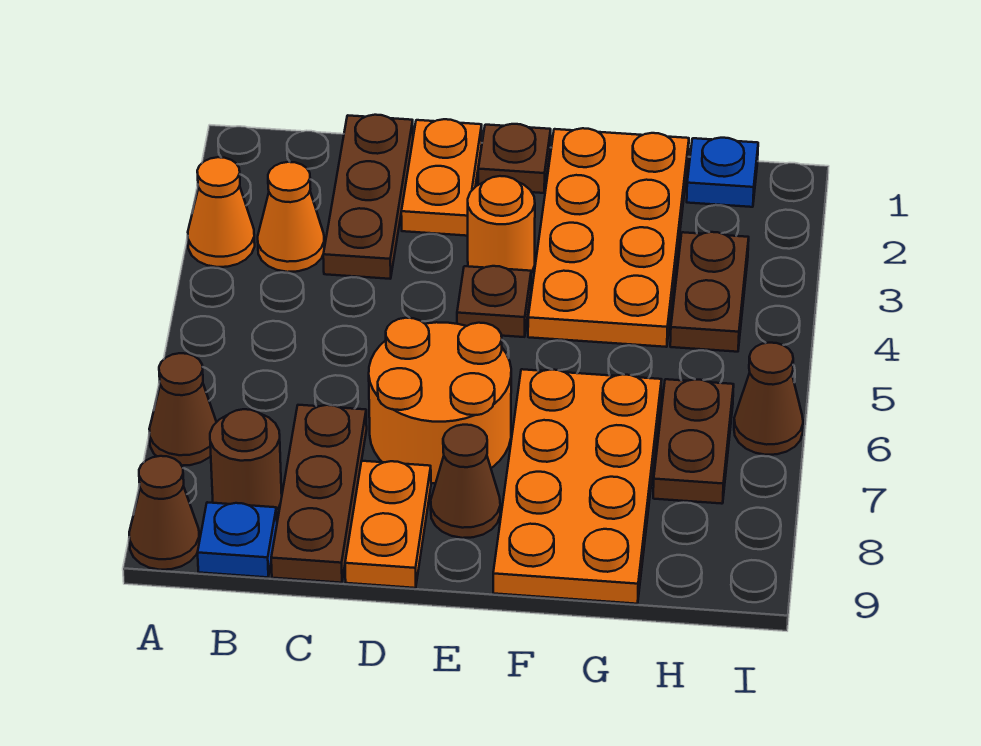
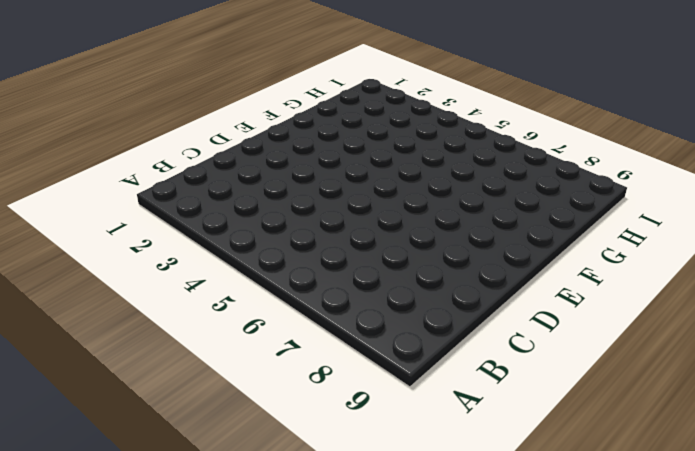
none -> orange 1x1 cone [188,157,255,267]
none -> brown 1x1 cone [149,353,216,466]
none -> brown 1x1 cone [129,456,199,570]

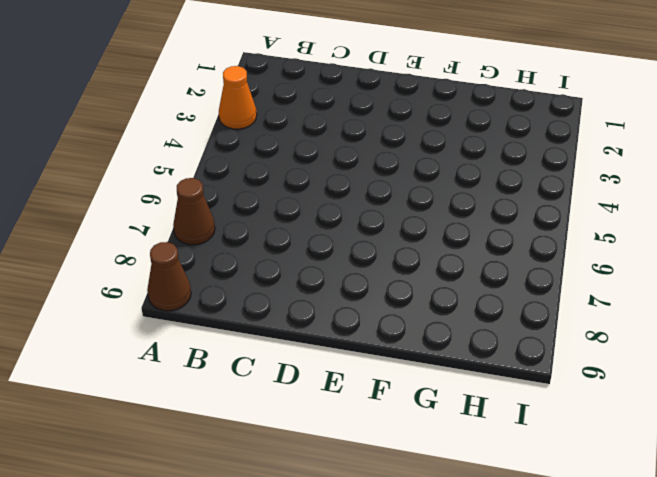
none -> orange 1x1 cone [258,162,324,272]
none -> brown 1x1 round brick [210,409,282,510]
none -> blue 1x1 plate [198,502,277,577]

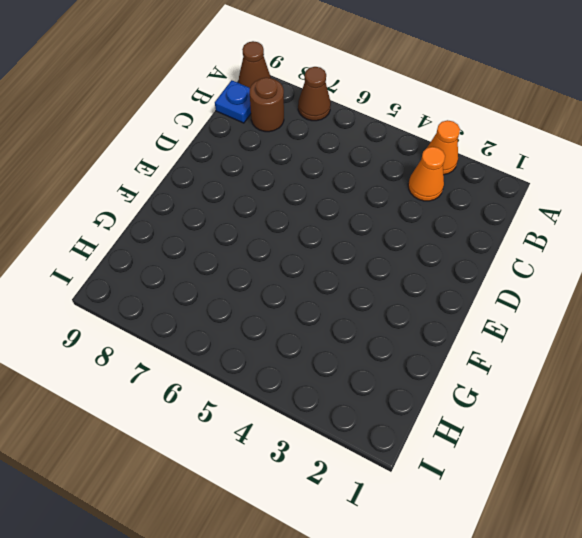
none -> brown 1x3 plate [323,115,413,279]
none -> brown 1x3 plate [271,405,367,583]
none -> orange 1x2 plate [401,119,482,236]

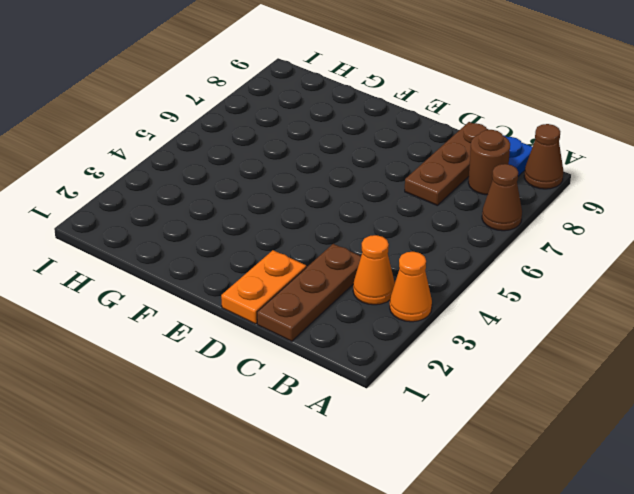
none -> orange 2x2 round brick [369,318,511,483]
none -> orange 1x2 plate [345,461,431,588]
none -> brown 1x1 plate [478,124,551,193]

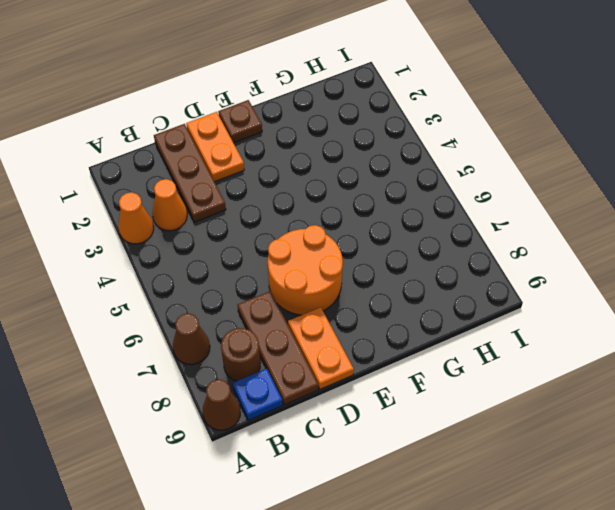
none -> orange 1x1 round brick [468,176,535,273]
none -> brown 1x1 plate [457,266,531,337]
none -> brown 1x1 cone [431,425,500,538]

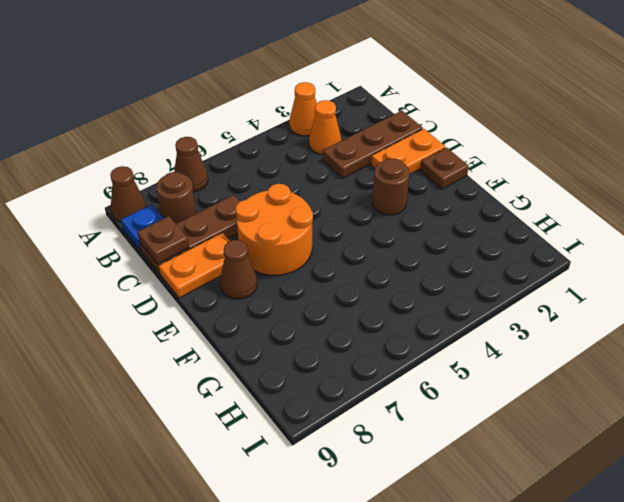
brown 1x1 plate [137,216,189,264] -> brown 1x1 plate moved to [457,266,531,337]
brown 1x1 round brick [372,158,410,215] -> orange 1x1 round brick [468,176,535,273]
none -> orange 2x4 plate [528,128,689,347]
none -> orange 2x4 plate [493,369,662,604]
none -> blue 1x1 plate [687,138,758,207]

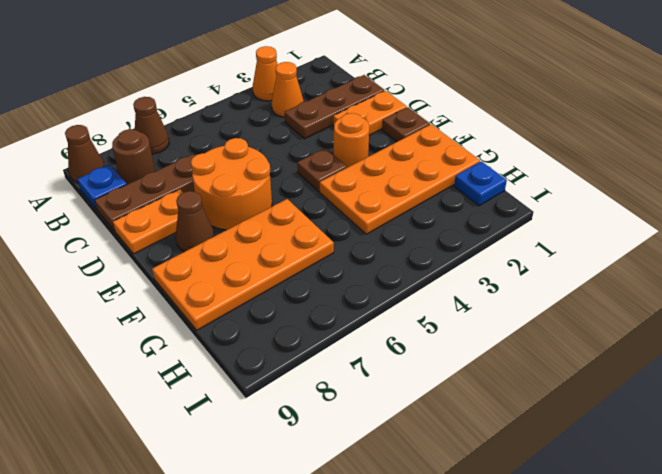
none -> brown 1x2 plate [670,232,749,352]
none -> brown 1x2 plate [653,379,734,504]
none -> brown 1x1 cone [734,343,803,455]

